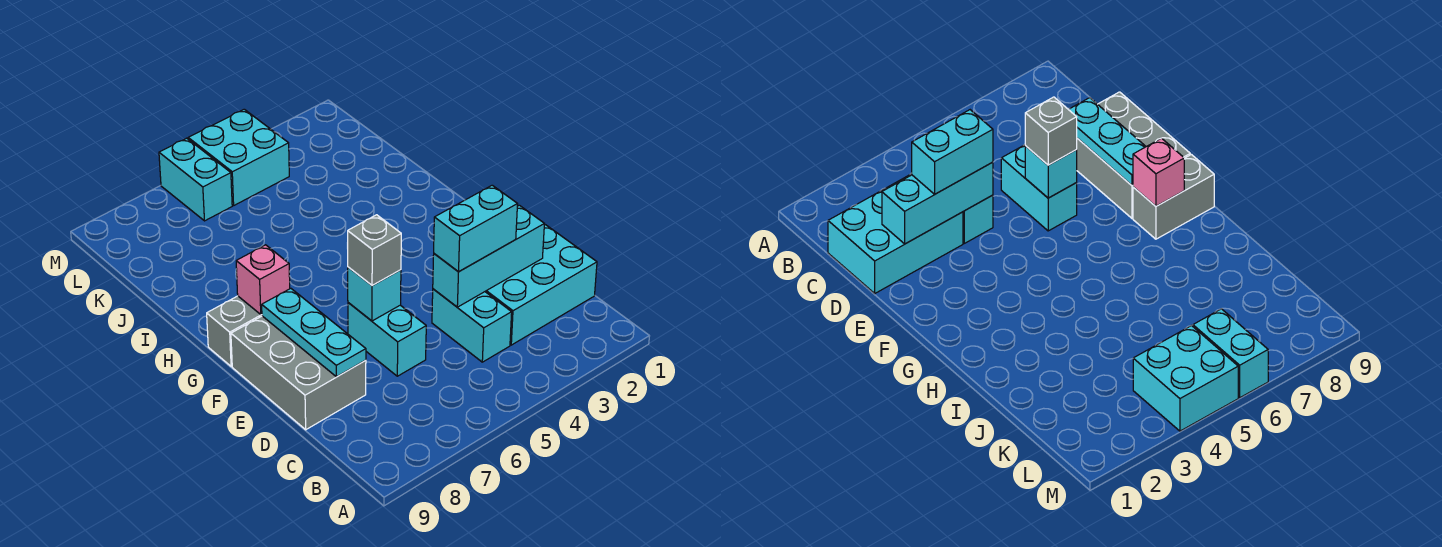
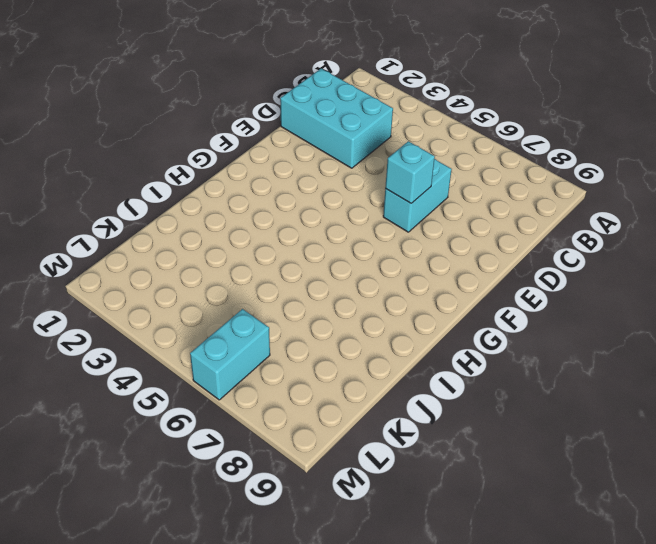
none -> cyan 1x2 brick [432,289,512,362]
none -> grey 2x3 brick [231,316,366,430]
none -> grey 1x2 brick [207,296,262,366]

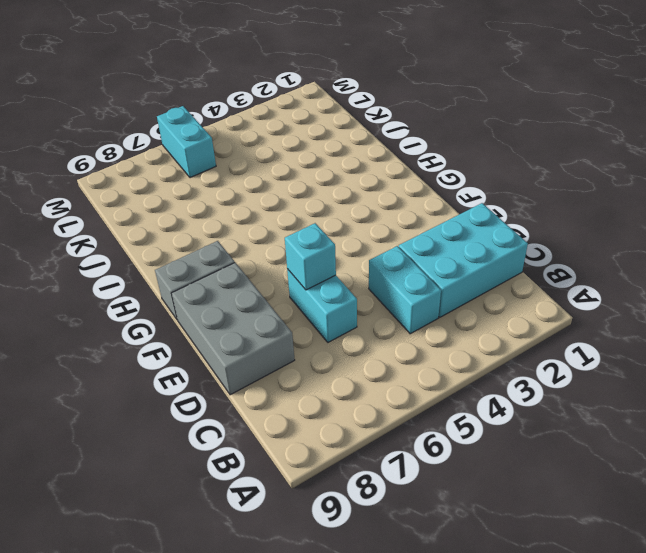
none -> cyan 2x2 brick [188,109,289,205]
none -> cyan 1x3 brick [433,205,544,307]
none -> cyan 1x3 plate [262,288,366,377]

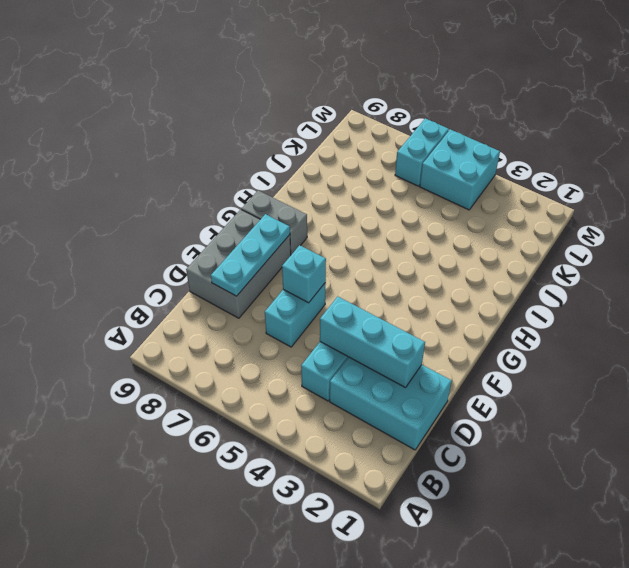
none -> pink 1x1 brick [236,245,290,315]
none -> cyan 1x2 brick [434,185,518,272]
none -> grey 1x1 brick [347,215,401,286]

